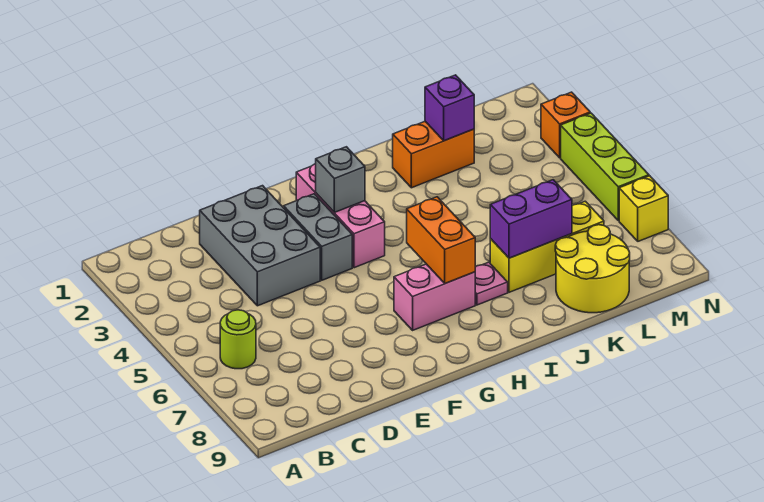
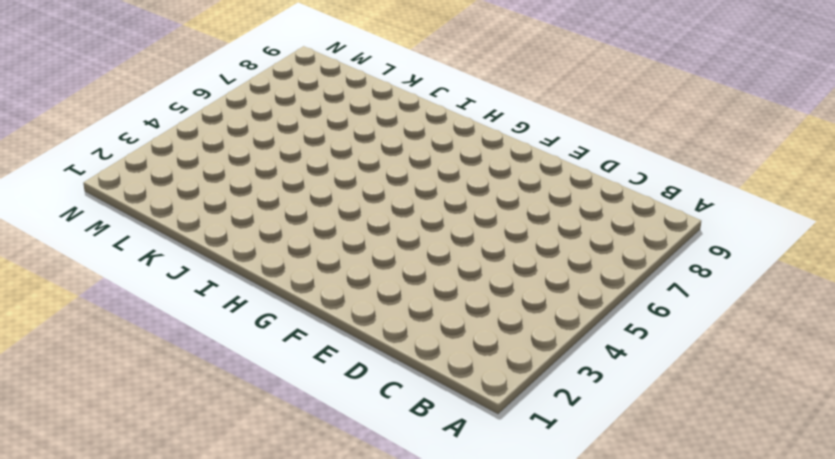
none -> lime 1x1 round brick [220,310,256,369]
none -> grey 2x3 brick [200,186,320,306]
none -> grey 1x2 brick [284,194,352,280]

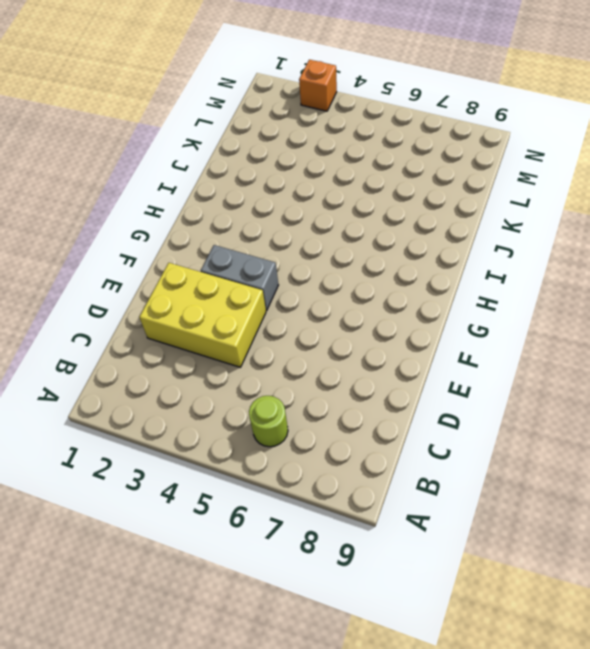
yellow 2x3 brick [139,263,266,367] -> grey 2x3 brick [200,186,320,306]
none -> pink 1x3 brick [296,164,385,268]
none -> pink 1x2 brick [394,264,475,330]
none -> pink 1x1 plate [475,262,508,305]

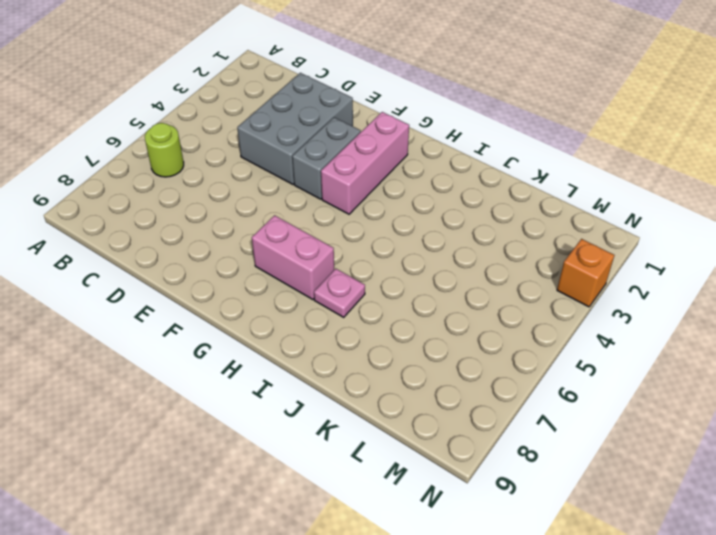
none -> orange 1x2 brick [393,122,474,188]
none -> yellow 1x3 brick [490,201,604,292]
none -> yellow 2x2 round brick [555,225,630,313]

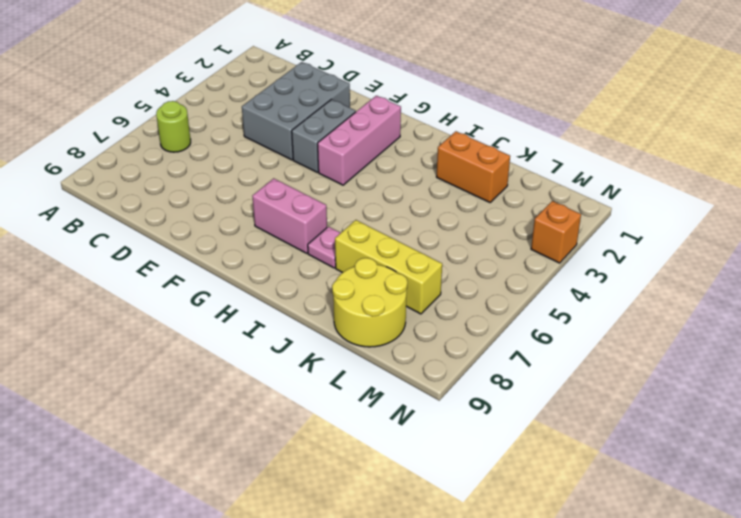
none -> lime 1x3 brick [561,113,649,221]
none -> yellow 1x1 brick [619,176,668,241]
none -> grey 1x1 brick [316,147,365,212]

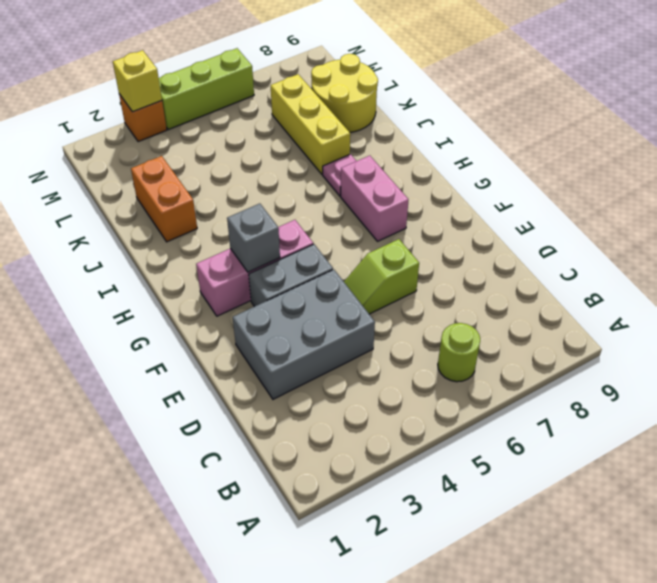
lime 1x2 slope [344,239,419,314] -> none
yellow 1x1 brick [113,50,162,112] -> yellow 1x1 brick moved to [619,176,668,241]
none -> orange 1x2 brick [407,197,475,283]
none -> purple 1x2 brick [490,180,572,258]
none -> purple 1x1 brick [425,75,474,141]

